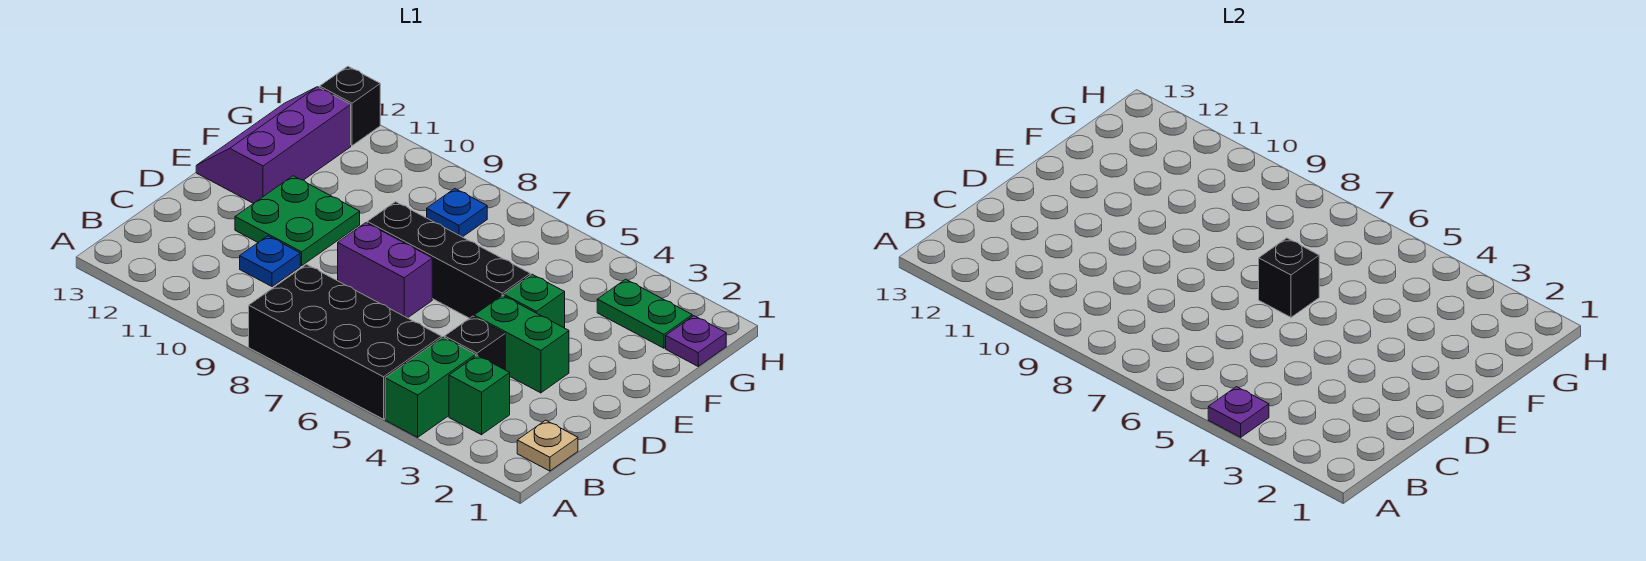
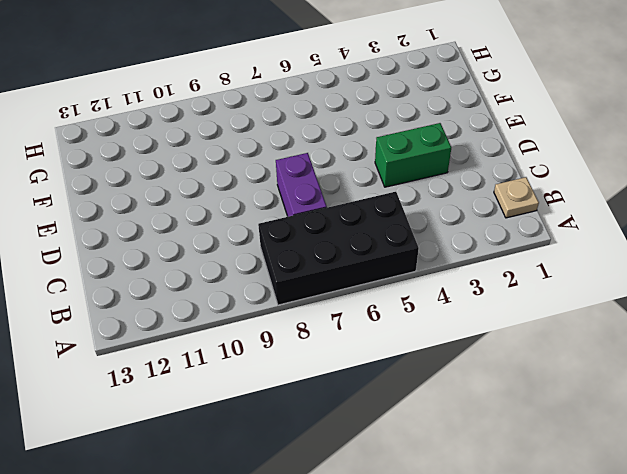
purple 1x2 brick [276,153,327,217] -> purple 1x2 brick turned to [338,223,432,318]
none -> green 1x2 brick [385,337,476,437]
none -> green 1x1 brick [449,355,510,435]
none -> black 1x1 brick [445,316,505,370]

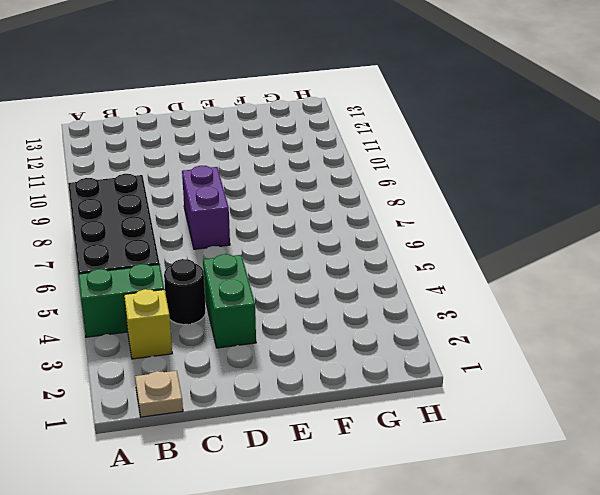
yellow 1x1 brick [124,289,172,359] -> green 1x1 brick [449,355,510,435]
black 1x1 round brick [164,259,206,325] -> black 1x1 brick [445,316,505,370]
none -> blue 1x1 plate [240,236,300,287]
none -> green 2x2 plate [235,176,360,266]
none -> green 1x1 brick [504,274,565,328]

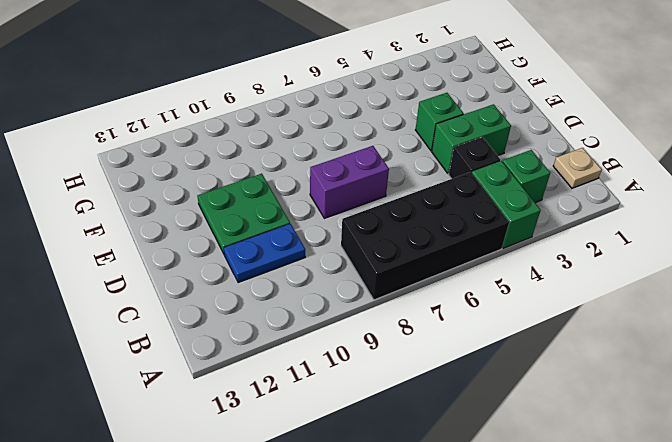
blue 1x2 plate [224,224,305,283] -> blue 1x1 plate [240,236,300,287]
none -> black 1x4 brick [367,202,530,318]
none -> purple 2x3 slope [196,87,351,203]
none -> purple 1x1 plate [666,316,726,366]

